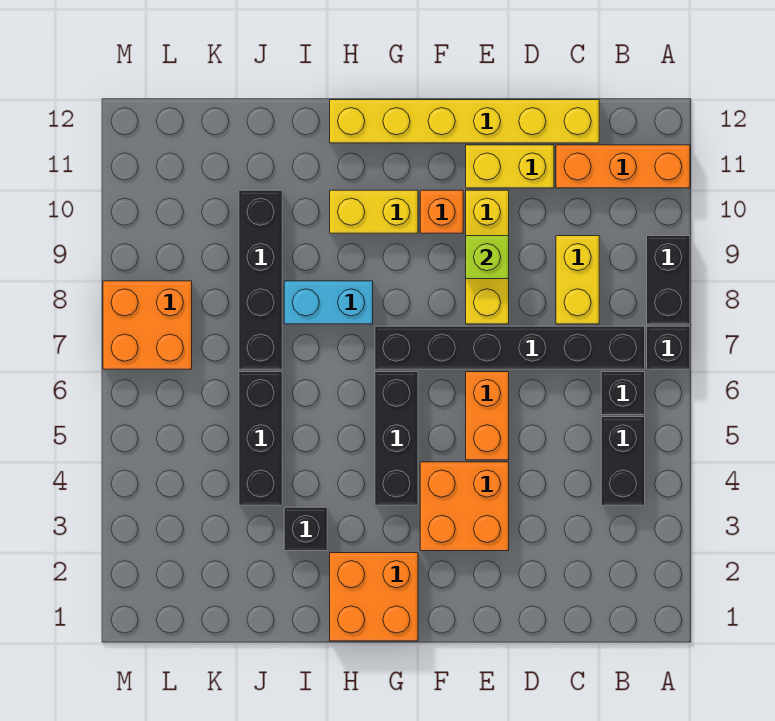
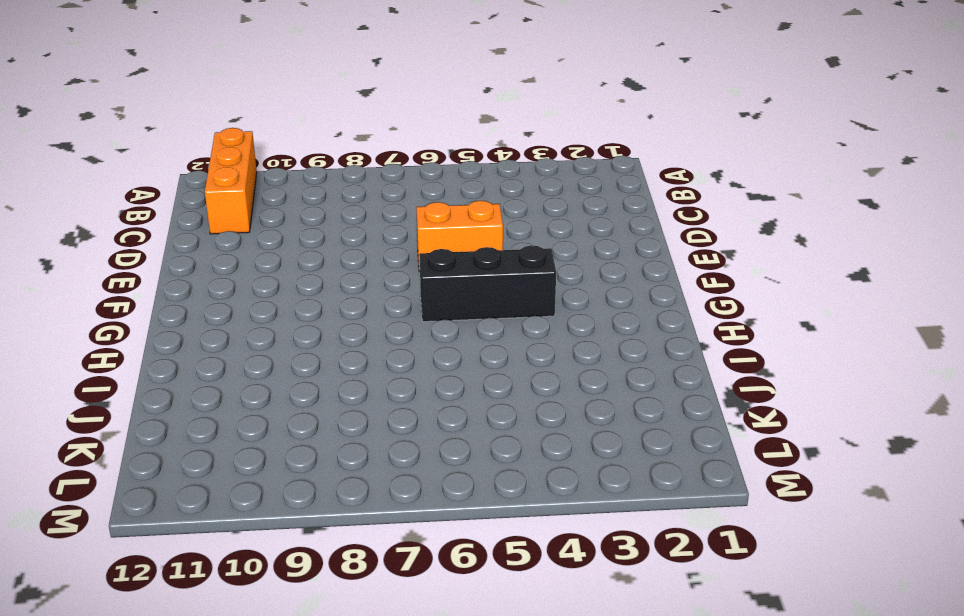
none -> black 1x1 brick [647,326,690,369]
none -> black 1x2 brick [647,236,690,324]
none -> black 1x2 brick [601,417,645,505]

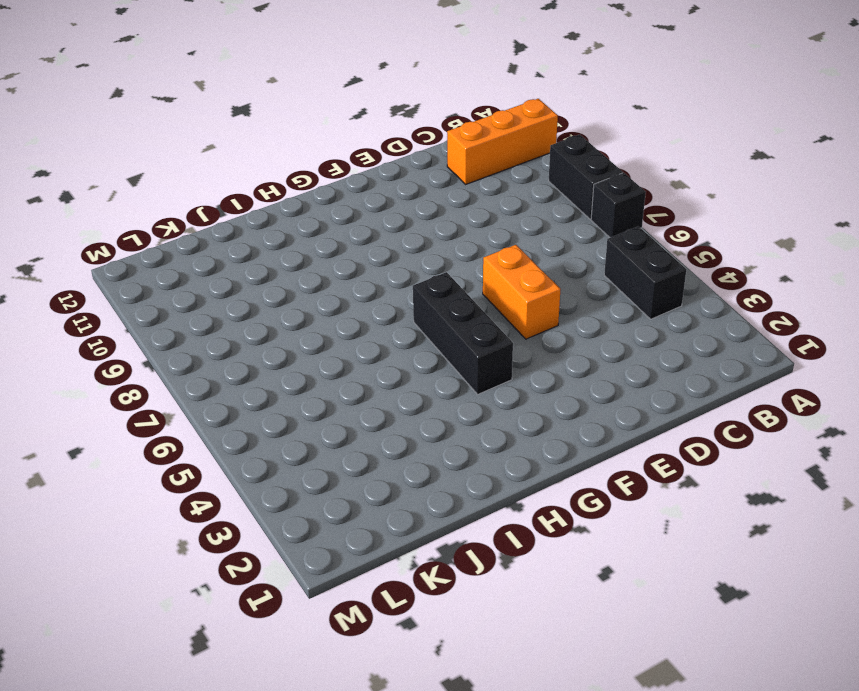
none -> black 1x1 brick [601,372,645,415]
none -> black 1x6 brick [375,326,645,369]
none -> yellow 1x2 brick [556,236,599,324]

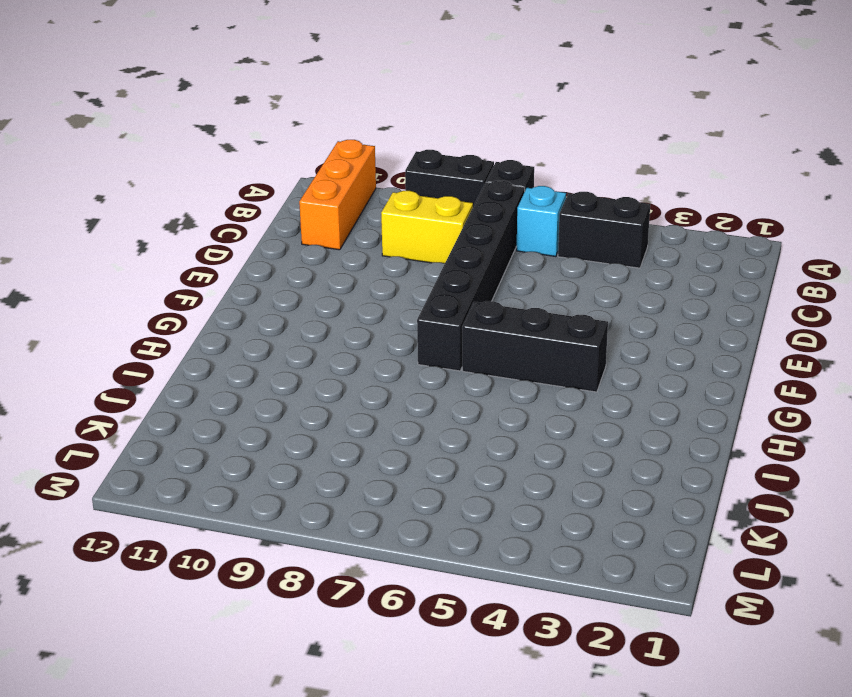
cyan 1x1 brick [517,186,566,256] -> black 1x1 brick [601,372,645,415]
none -> yellow 1x6 brick [330,100,599,143]
none -> yellow 1x2 brick [466,145,554,188]
none -> orange 2x2 brick [420,462,509,551]

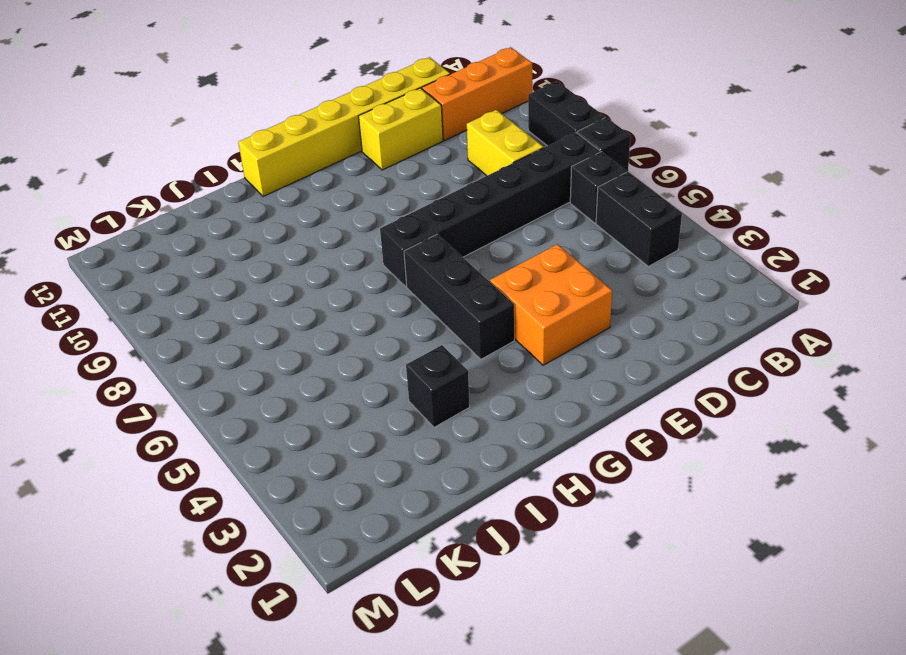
none -> orange 1x2 brick [466,372,509,460]
none -> yellow 1x3 brick [466,190,509,324]
none -> orange 1x1 brick [420,190,463,233]

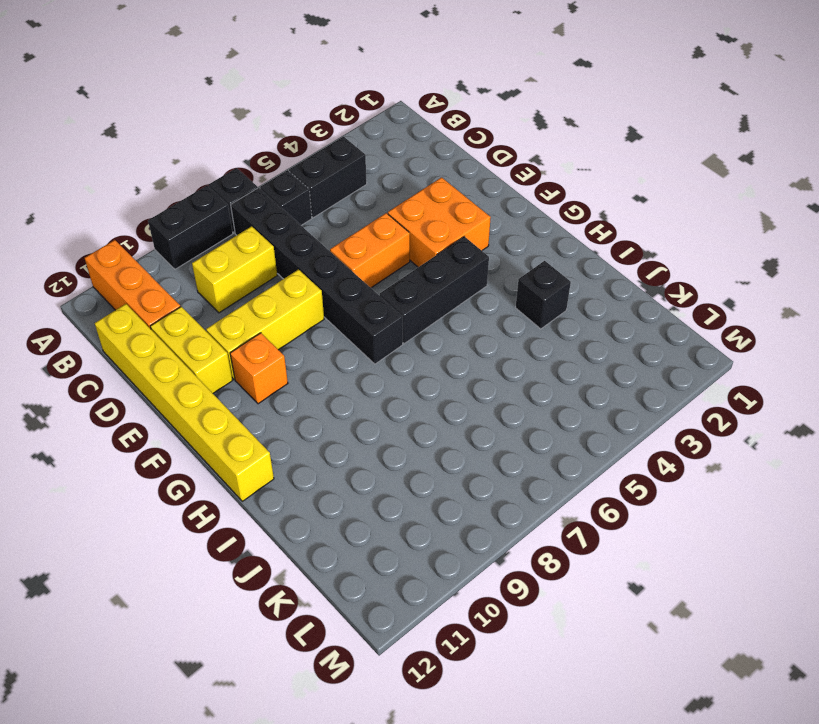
none -> orange 2x2 brick [330,553,418,641]
none -> yellow 1x2 brick [330,190,418,233]
none -> cyan 1x2 brick [284,281,373,324]

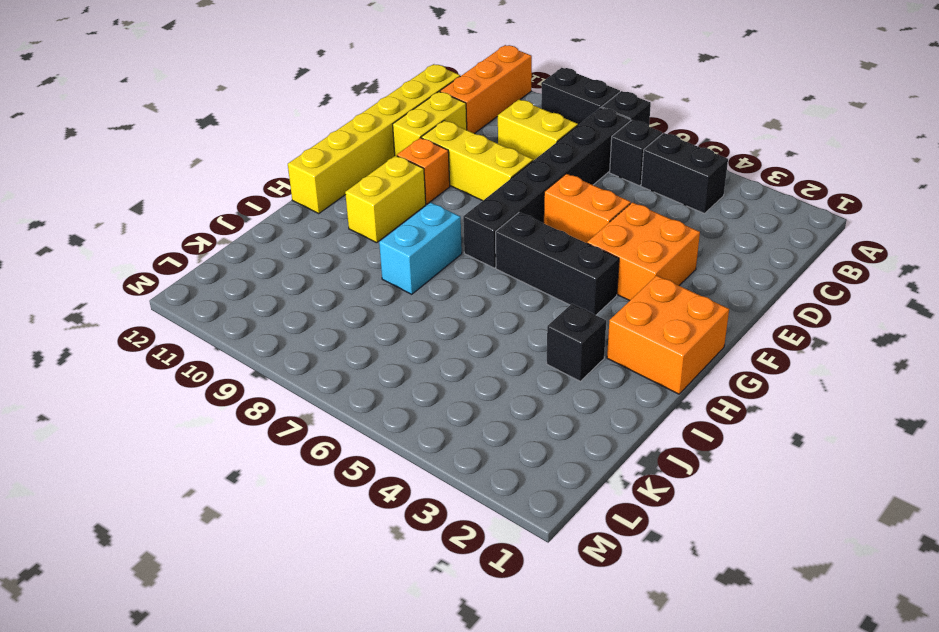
none -> black 1x3 brick [239,372,282,505]
none -> black 1x4 brick [239,190,282,369]
none -> orange 2x2 brick [103,281,192,369]

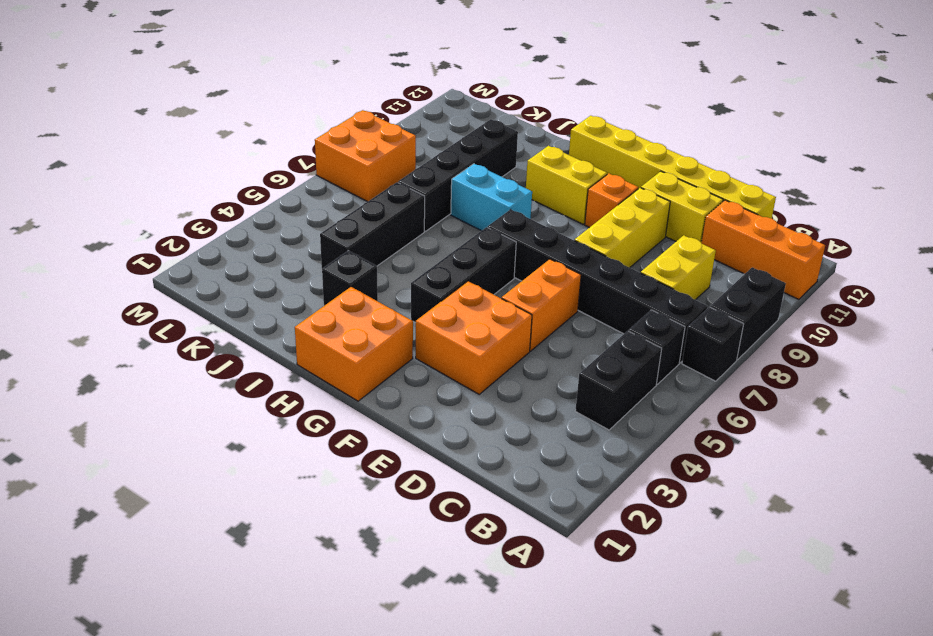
none -> lime 1x1 brick [466,236,509,279]

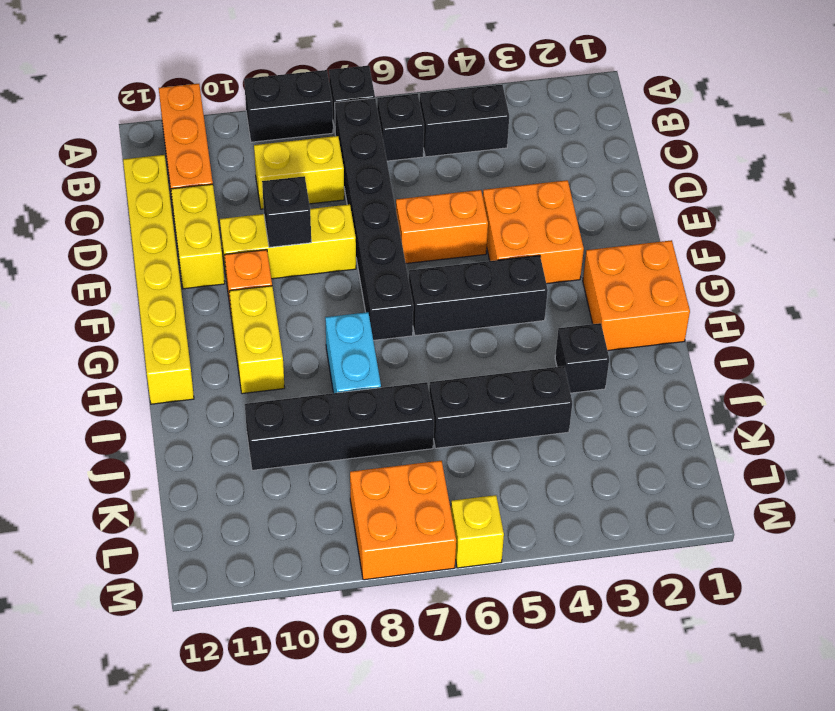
black 1x1 brick [262,176,311,247] -> lime 1x1 brick [466,236,509,279]
yellow 1x1 brick [451,495,504,568] -> none

